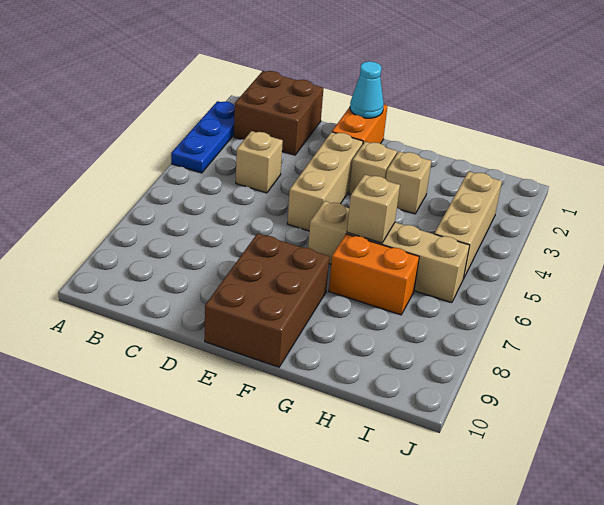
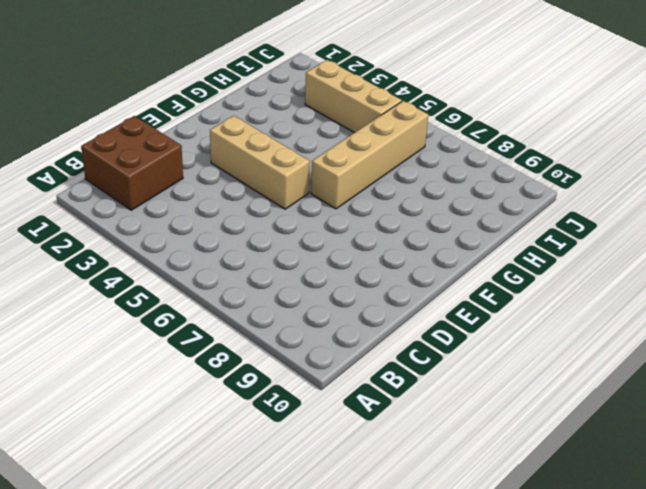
none -> blue 1x3 plate [171,101,235,173]
none -> tan 1x1 brick [236,131,283,193]
none -> orange 1x2 brick [332,105,387,144]

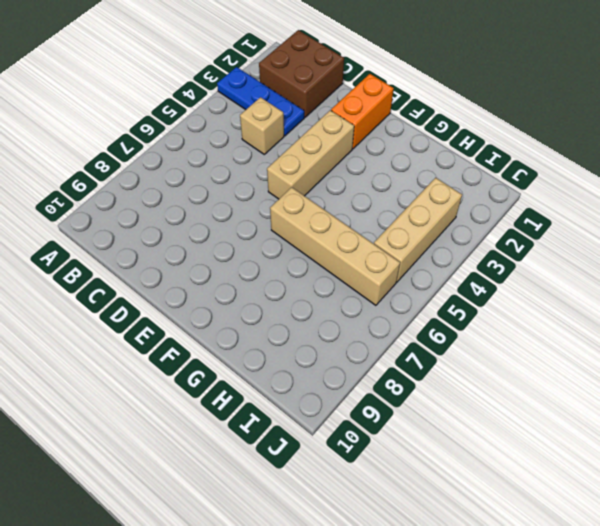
blue 1x3 plate [217,67,304,136] -> blue 1x3 plate turned to [171,101,235,173]
none -> brown 2x3 brick [205,234,329,367]
none -> tan 1x1 brick [349,142,397,195]
none -> tan 1x1 brick [386,151,431,214]

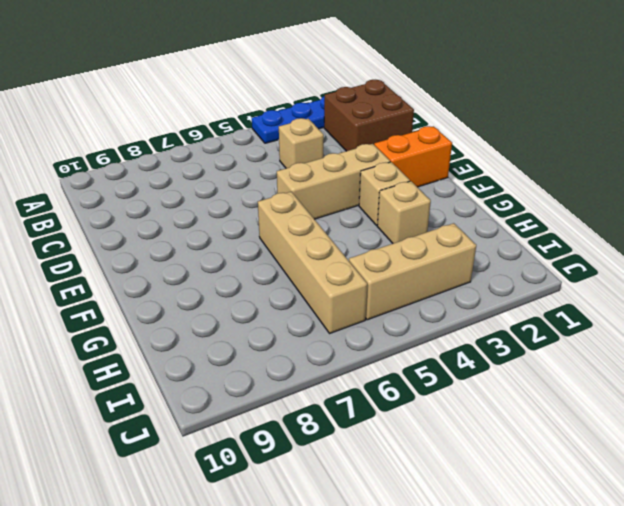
none -> brown 2x3 brick [205,234,329,367]
none -> orange 1x2 brick [329,234,419,315]
none -> cyan 1x1 cone [350,61,384,118]

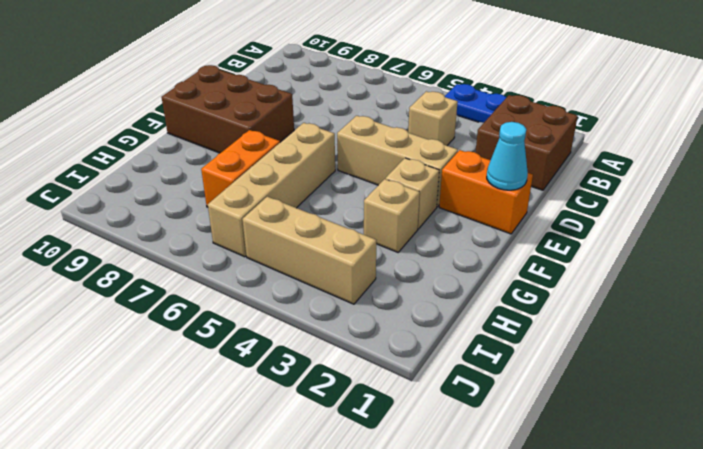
none -> tan 1x1 brick [347,174,400,243]

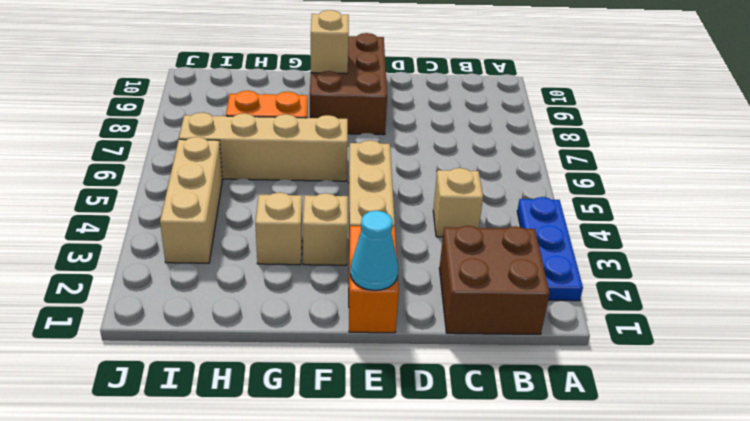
tan 1x1 brick [311,10,349,74] -> tan 1x1 brick moved to [347,174,400,243]

